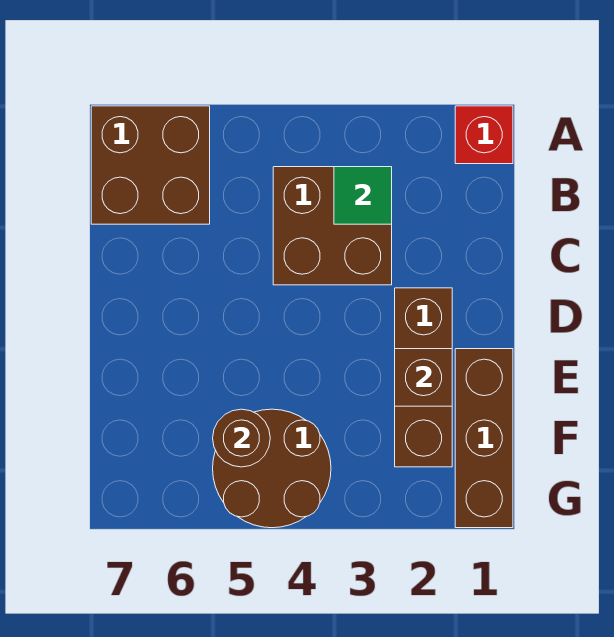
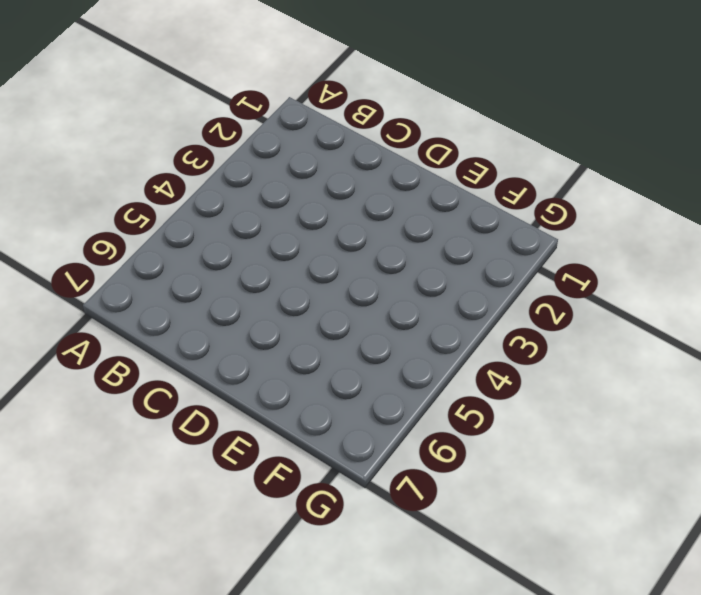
none -> red 1x1 brick [455,106,513,164]
none -> brown 2x2 brick [91,106,210,224]

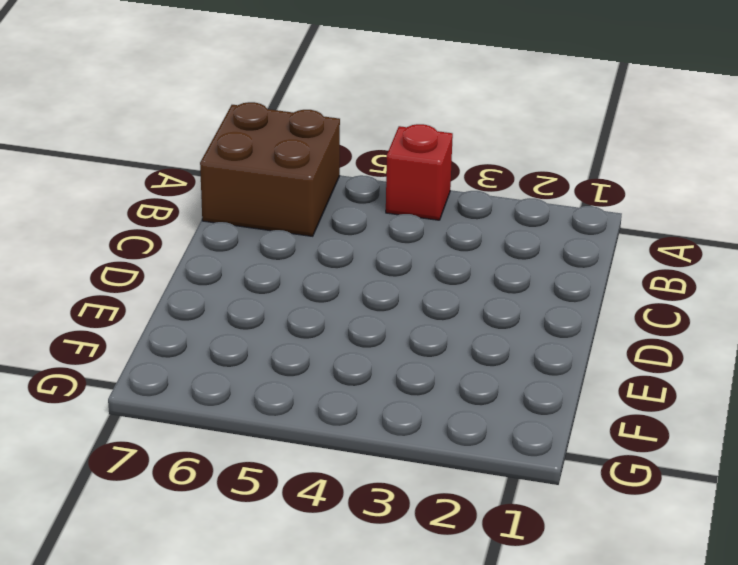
red 1x1 brick [386,124,453,220] -> red 1x1 brick moved to [455,106,513,164]
none -> brown 2x2 brick [273,167,392,285]
none -> brown 1x3 brick [395,288,452,467]

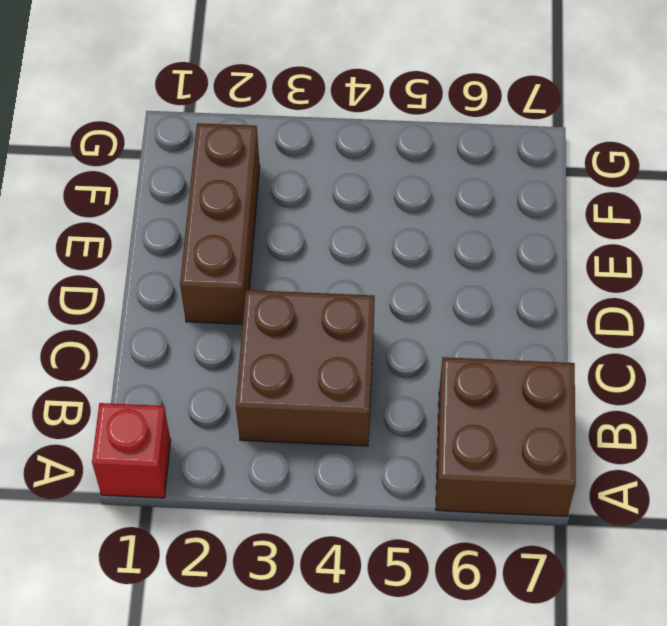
none -> brown 1x3 brick [455,349,513,528]
none -> brown 2x2 round brick [213,409,331,528]

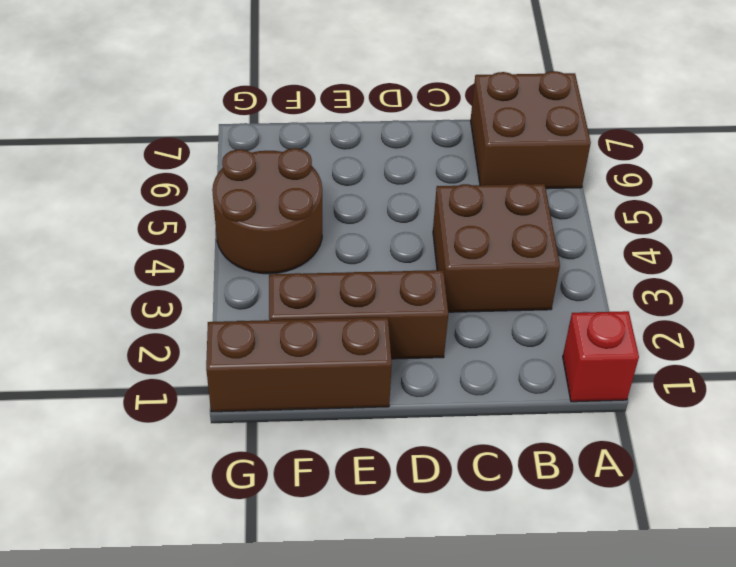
none -> green 1x1 tile [334,167,392,224]
none -> brown 1x1 brick [395,349,452,406]

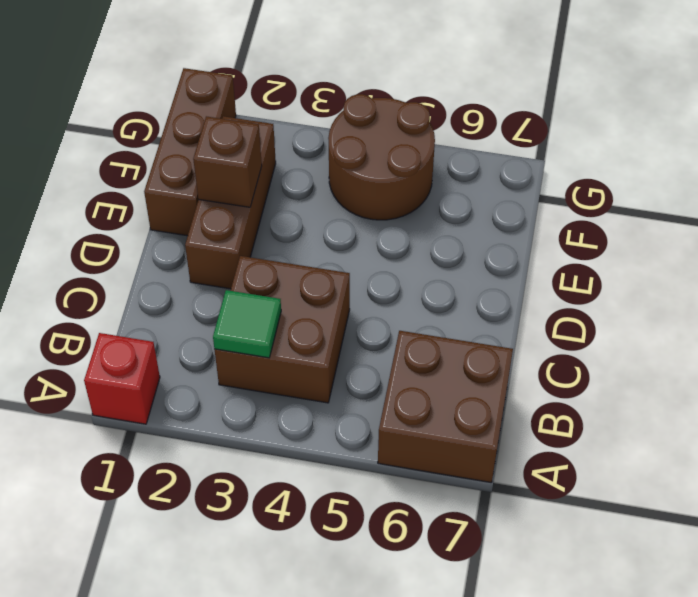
none -> brown 1x1 round brick [213,409,270,467]

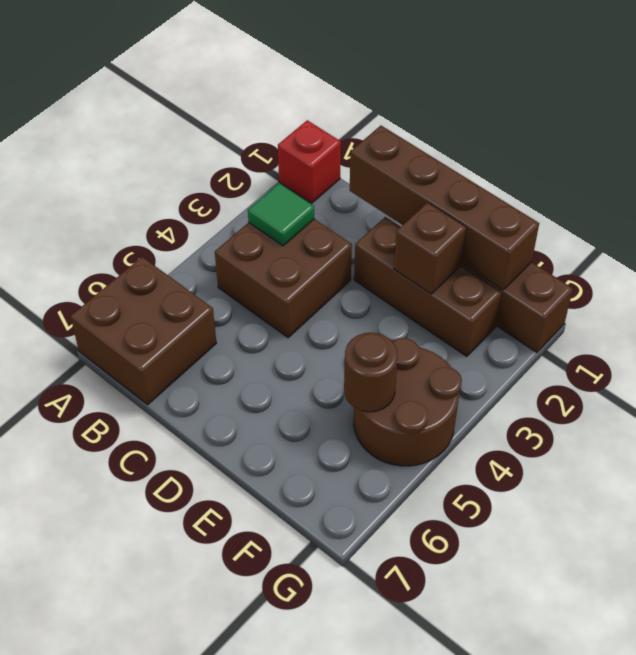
brown 1x4 brick [350,126,539,290] -> none

